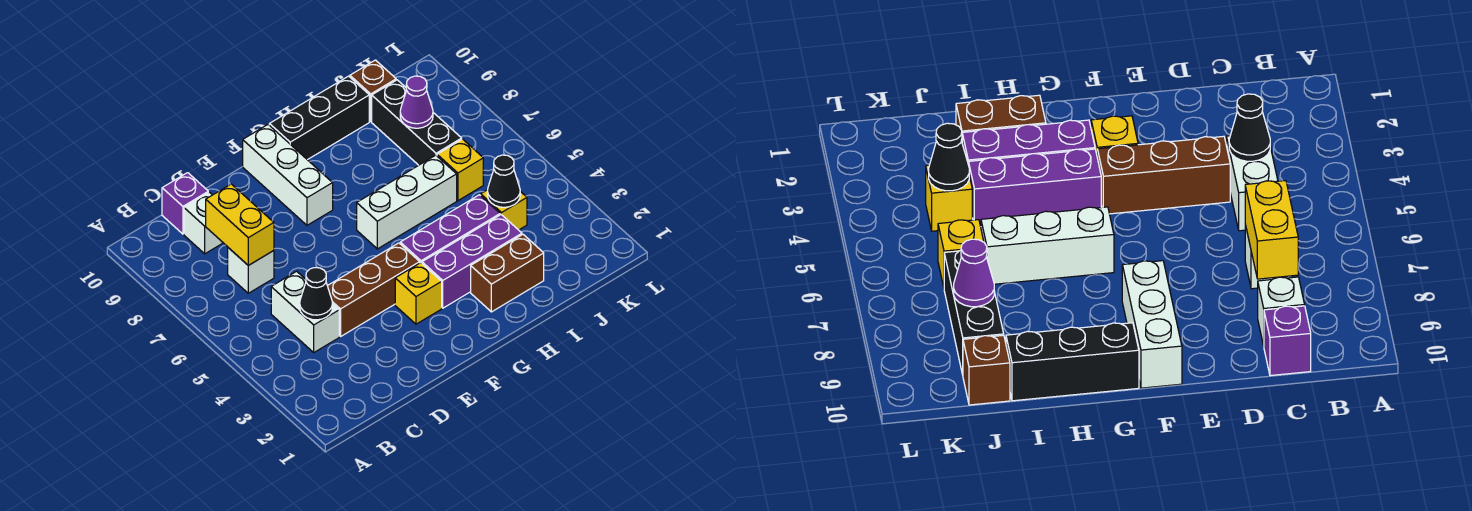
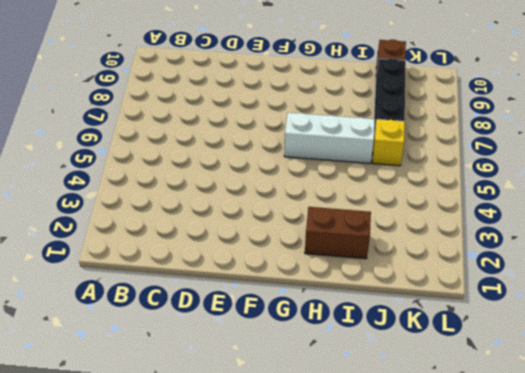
none -> white 1x2 brick [271,271,339,352]
none -> white 1x1 brick [228,248,274,293]
none -> white 1x1 brick [184,192,223,254]

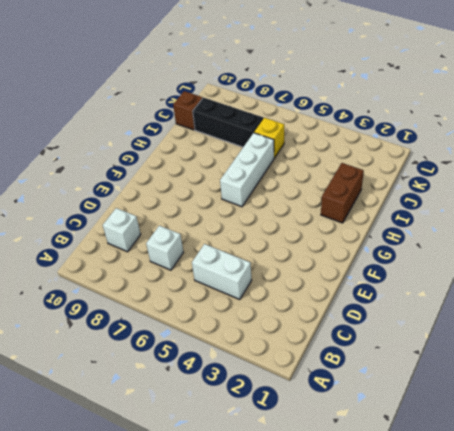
none -> purple 1x1 brick [162,173,208,234]
none -> brown 1x3 brick [328,243,420,336]
none -> yellow 1x1 brick [395,263,442,324]

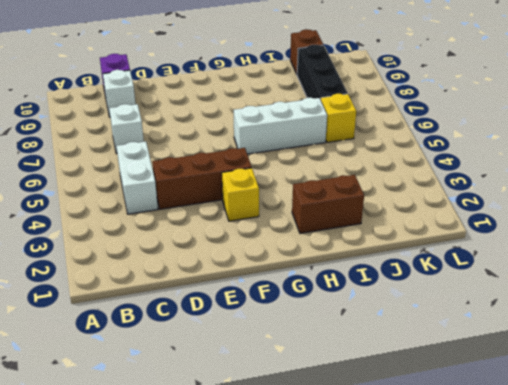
none -> white 1x3 brick [243,125,333,225]
none -> purple 1x3 brick [422,215,522,308]
none -> purple 1x3 brick [400,195,500,263]

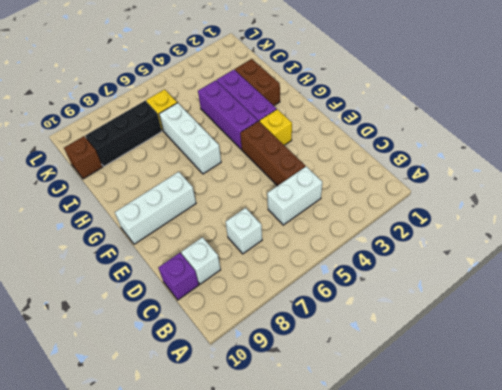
none -> black 1x3 brick [269,76,369,160]
none -> yellow 1x1 brick [481,190,527,230]
none -> black 1x1 cone [300,268,333,320]

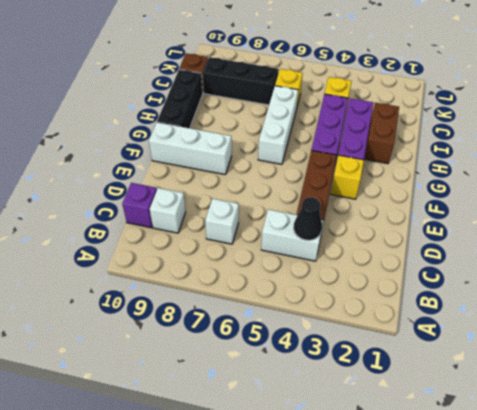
none -> yellow 1x2 brick [206,184,274,265]
none -> black 1x1 cone [487,155,520,207]
none -> purple 1x1 cone [400,76,433,128]

